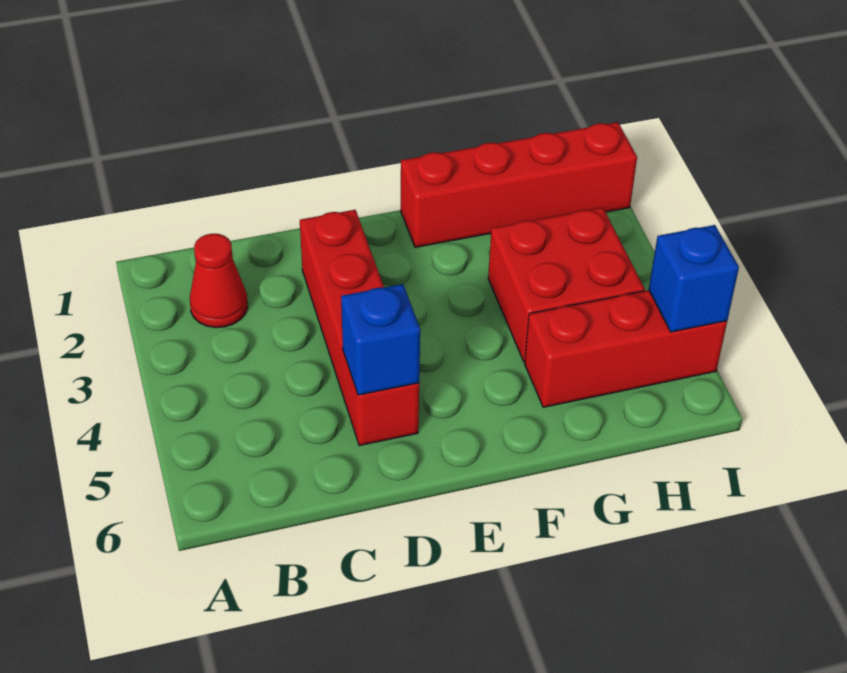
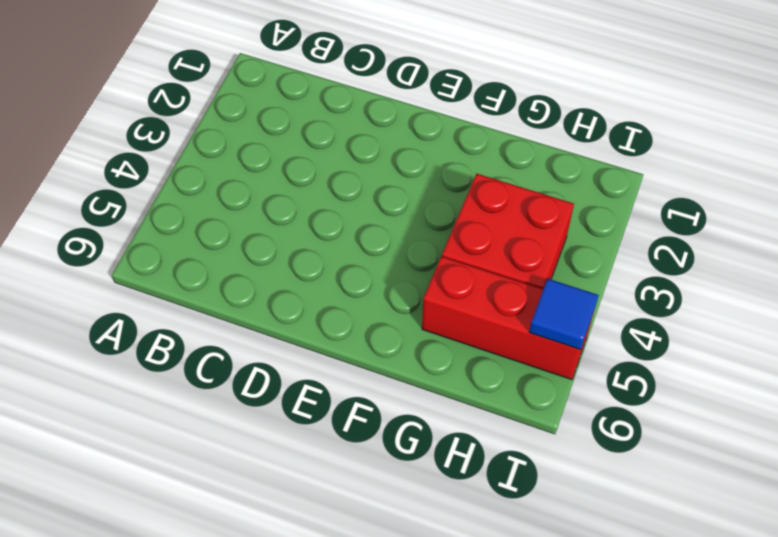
blue 1x1 tile [529,279,599,350] -> blue 1x1 brick [649,225,739,332]
none -> red 1x1 cone [190,234,248,328]
none -> red 1x4 brick [300,210,419,446]

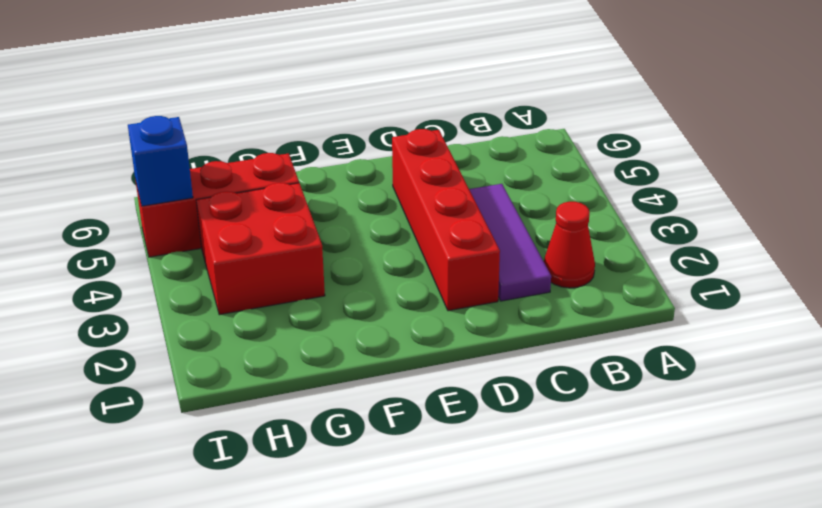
purple 1x3 tile [469,184,551,301] -> none
none -> red 1x4 brick [401,122,637,247]
none -> blue 1x1 brick [341,284,420,395]

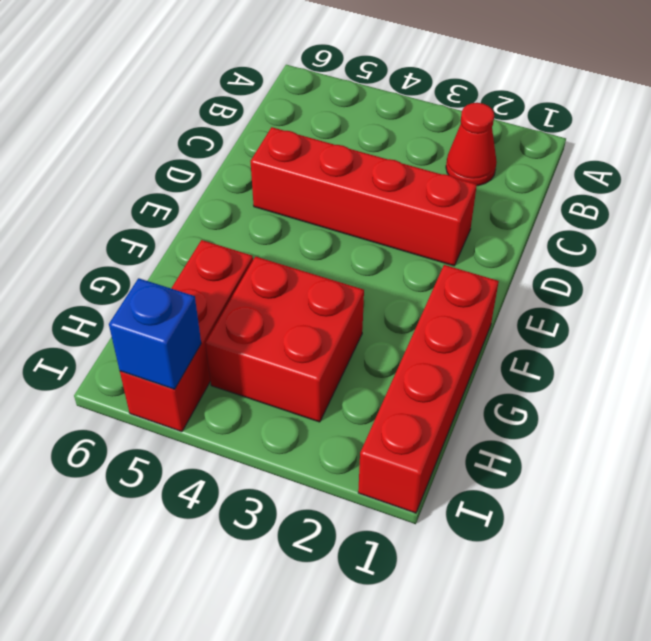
none -> blue 1x1 brick [341,284,420,395]

